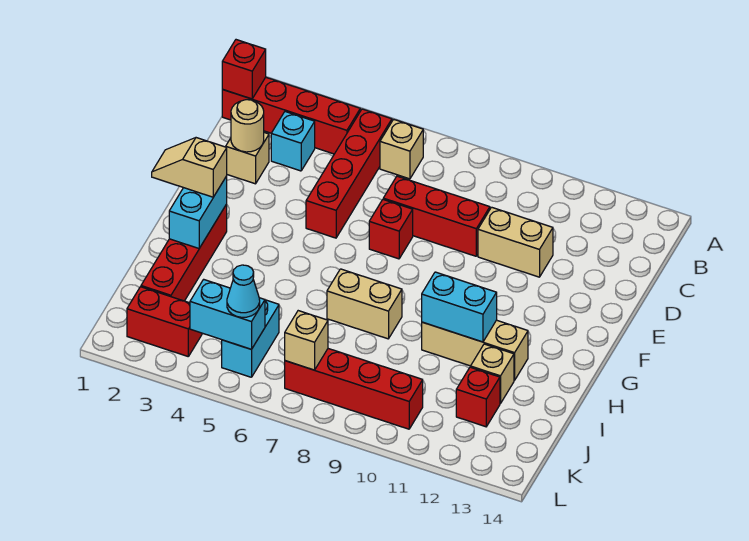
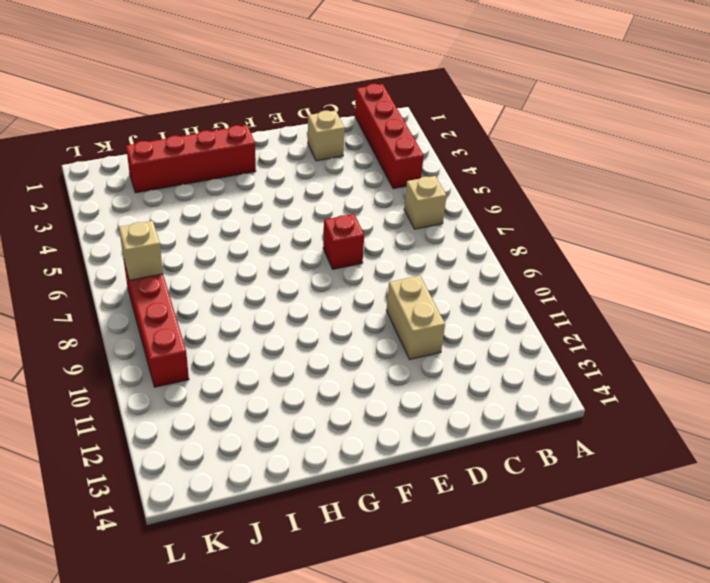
none -> red 1x4 brick [306,109,392,238]
none -> cyan 1x1 brick [271,112,315,171]
none -> red 1x3 brick [383,176,490,256]

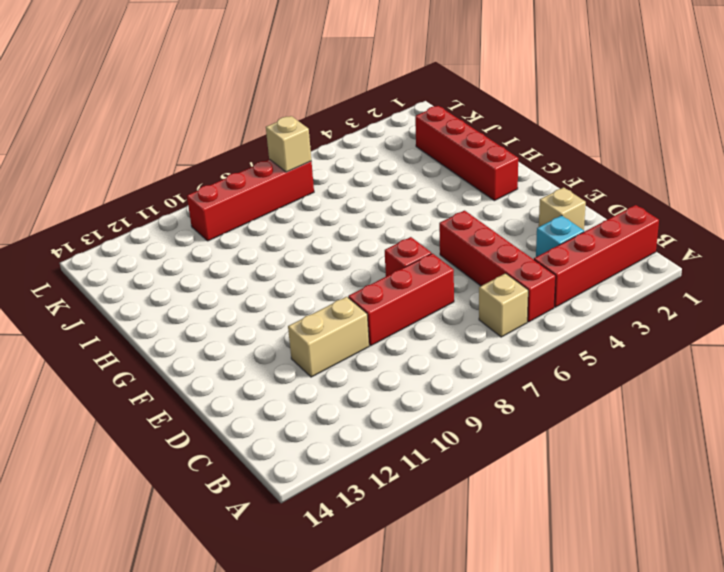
none -> tan 1x2 brick [327,269,402,339]
none -> tan 1x3 brick [422,320,528,380]
none -> tan 1x1 brick [471,344,514,404]

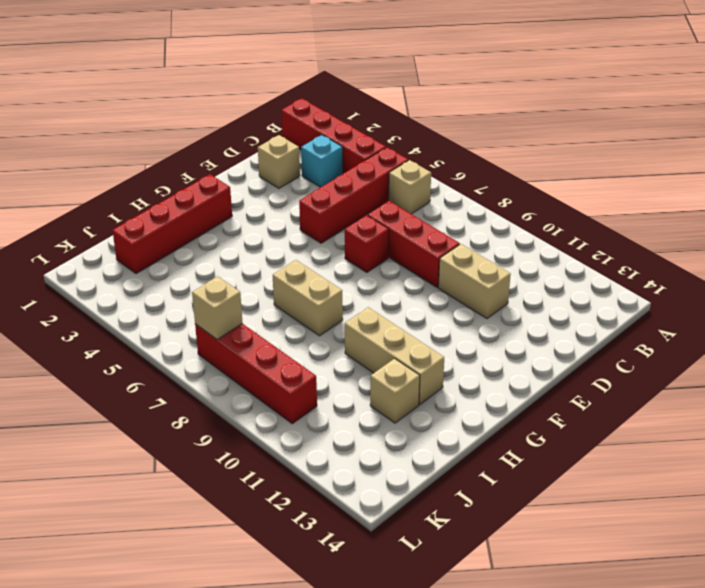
none -> cyan 1x2 brick [222,300,279,377]
none -> red 1x1 brick [456,367,500,427]
none -> red 1x2 brick [127,287,202,356]

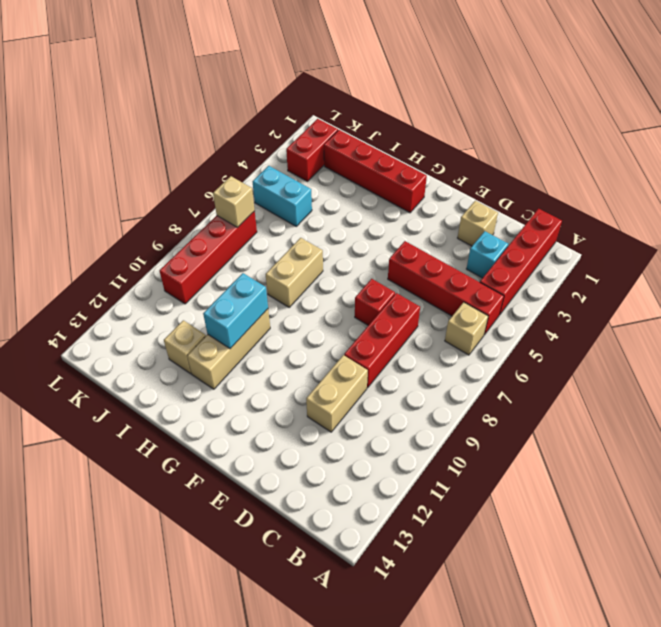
none -> red 1x1 brick [456,367,500,427]
none -> red 1x1 brick [222,40,266,99]
none -> tan 1x1 round brick [231,100,264,152]

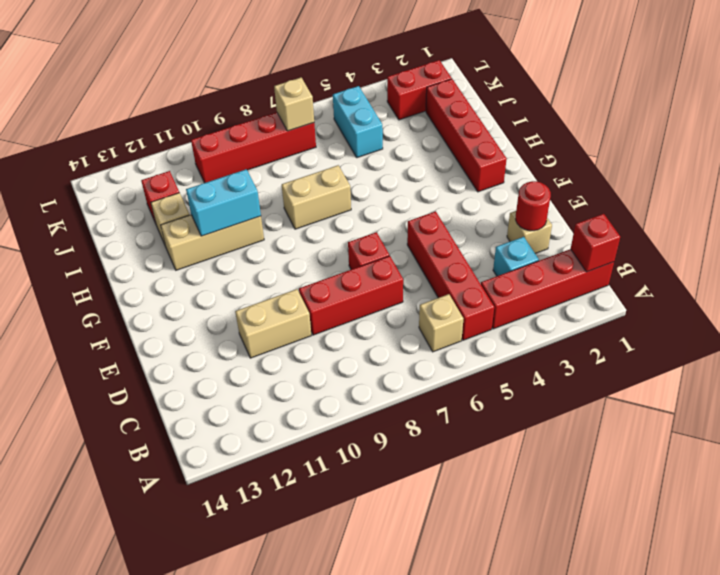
red 1x1 round brick [516,181,551,231] -> tan 1x1 round brick [231,100,264,152]
none -> cyan 1x2 brick [169,176,227,248]
none -> cyan 1x2 brick [190,279,265,349]
none -> tan 1x2 slope [152,138,227,197]

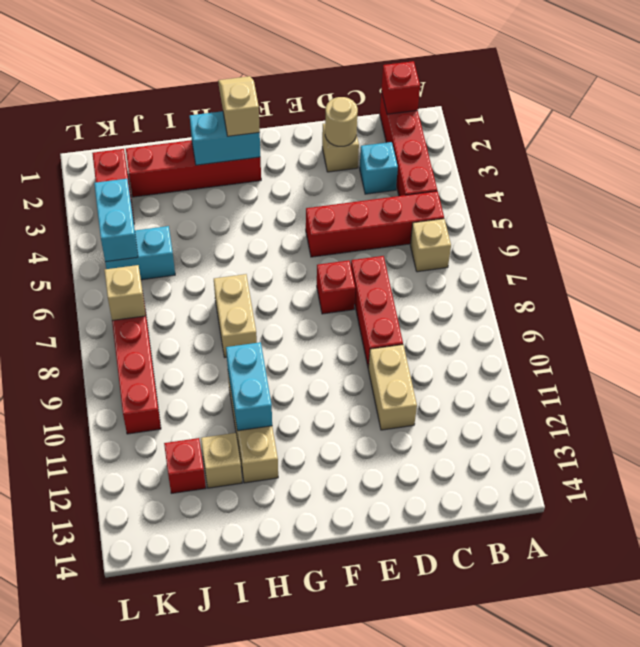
none -> cyan 1x1 cone [227,265,260,317]

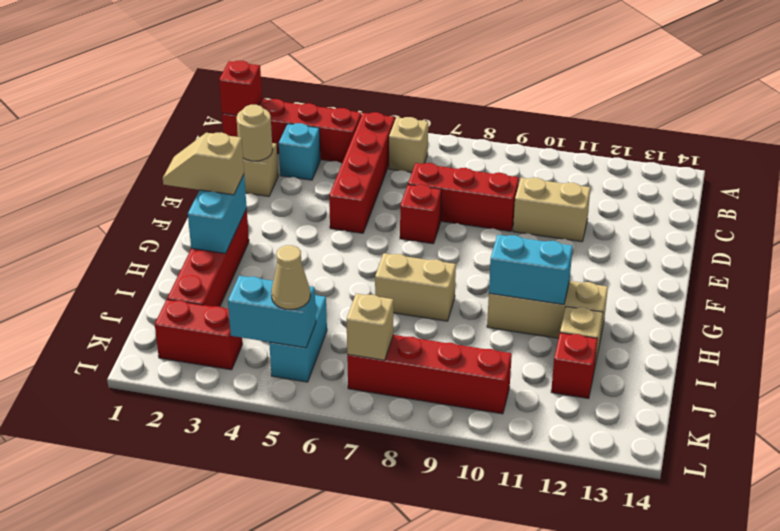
tan 1x1 cone [271,245,310,309] -> cyan 1x1 cone [227,265,260,317]

